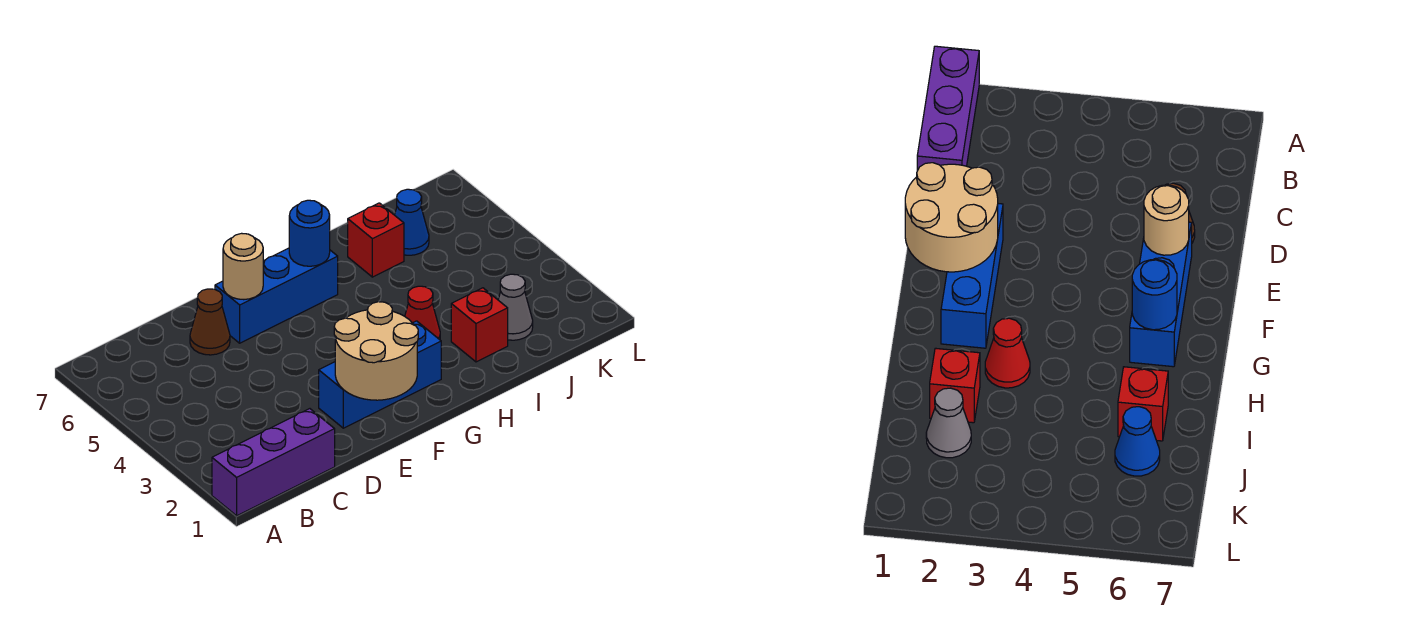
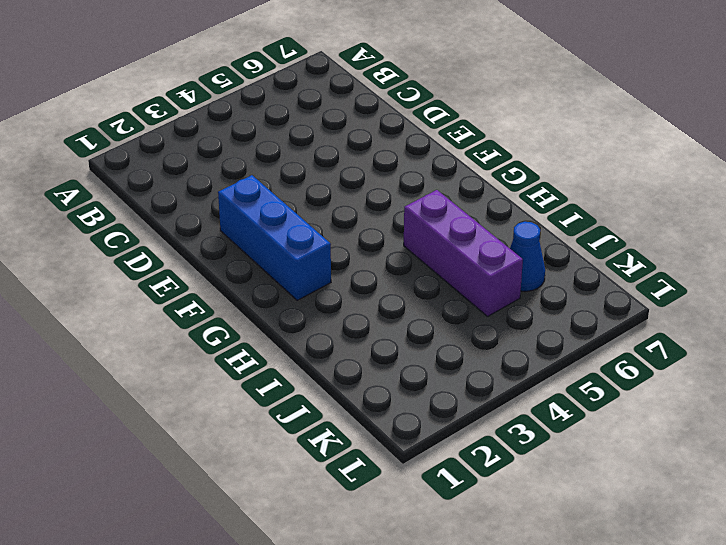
purple 1x3 brick [404,190,523,316] -> purple 1x3 brick moved to [212,409,335,516]
none -> brown 1x1 cone [190,289,230,355]
none -> blue 1x3 brick [215,248,338,343]
none -> red 1x1 cone [405,286,440,340]

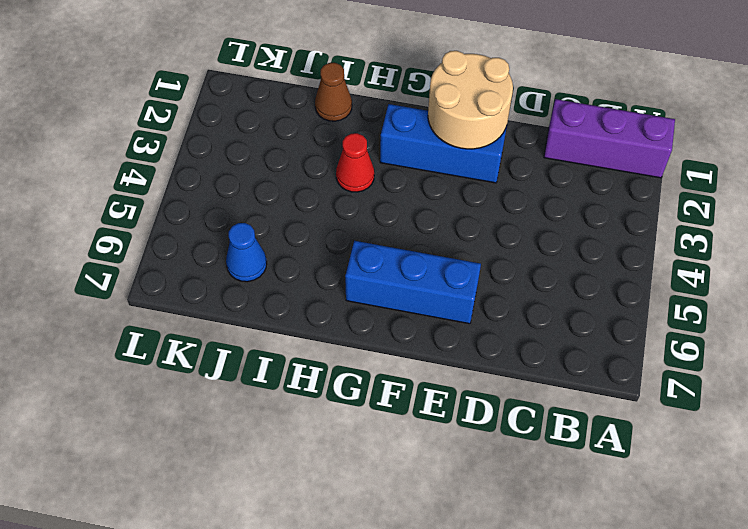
brown 1x1 cone [315,63,352,121] -> brown 1x1 cone moved to [190,289,230,355]
none -> red 1x1 brick [451,288,508,362]
none -> red 1x1 brick [348,203,404,277]
none -> grey 1x1 cone [498,274,533,340]

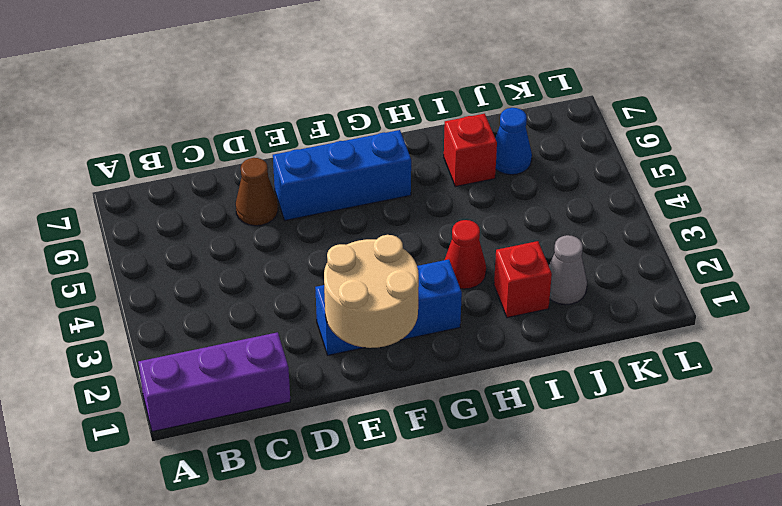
none -> tan 1x1 round brick [223,233,263,300]
none -> blue 1x1 round brick [289,200,330,266]

